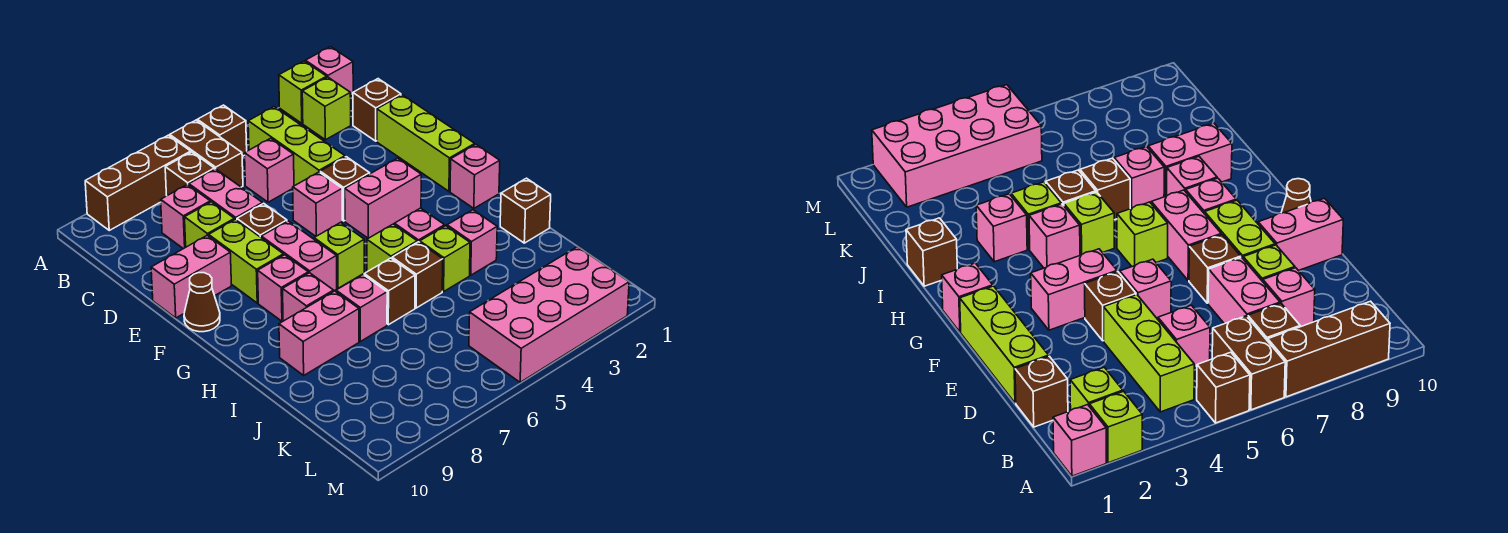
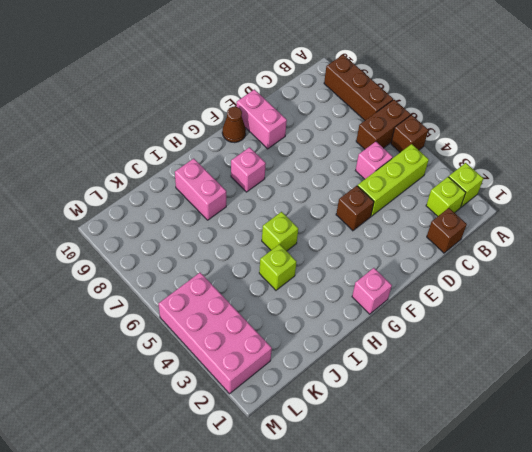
none -> pink 1x1 brick [305,47,353,96]
none -> brown 1x1 brick [165,152,214,196]
none -> pink 1x2 brick [189,169,262,220]
none -> pink 1x1 brick [161,184,210,249]

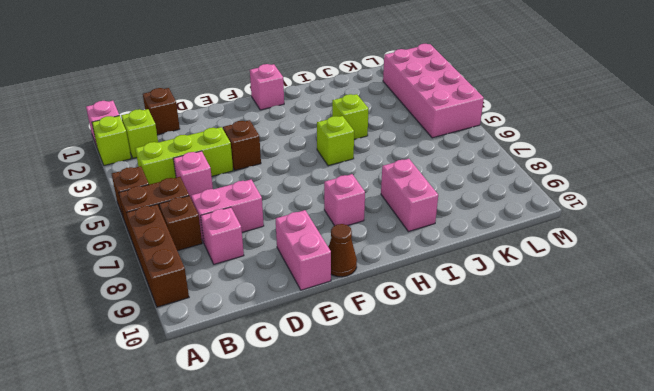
none -> lime 1x3 brick [377,95,475,191]
none -> lime 1x1 brick [185,202,234,247]
none -> pink 1x1 brick [293,172,343,236]
none -> brown 1x1 brick [237,203,287,237]

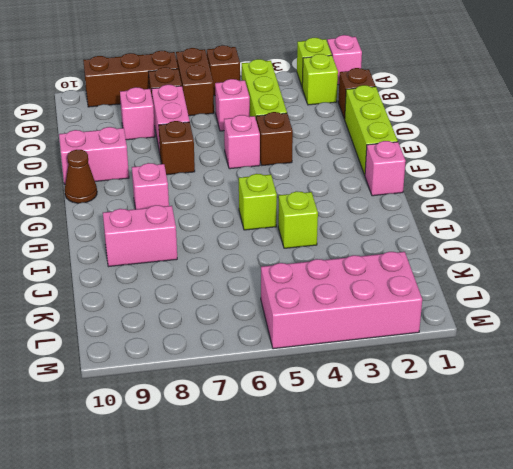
none -> lime 1x1 brick [185,202,234,247]
none -> lime 1x2 brick [209,219,283,303]
none -> pink 1x2 brick [345,158,421,238]
none -> pink 1x2 brick [261,221,337,291]

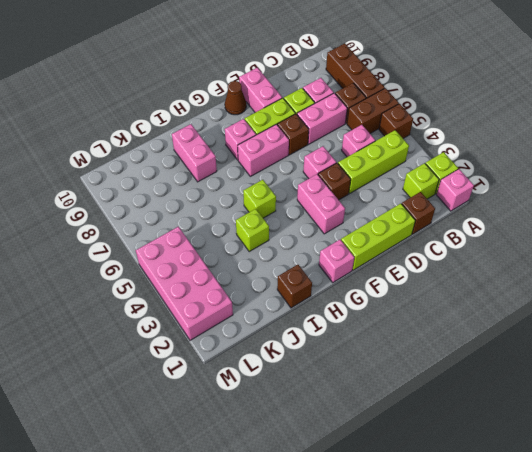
none -> lime 1x1 brick [314,223,364,288]
none -> pink 1x1 brick [395,208,445,242]
none -> pink 1x1 brick [283,273,334,321]
none -> pink 1x1 brick [447,210,497,275]

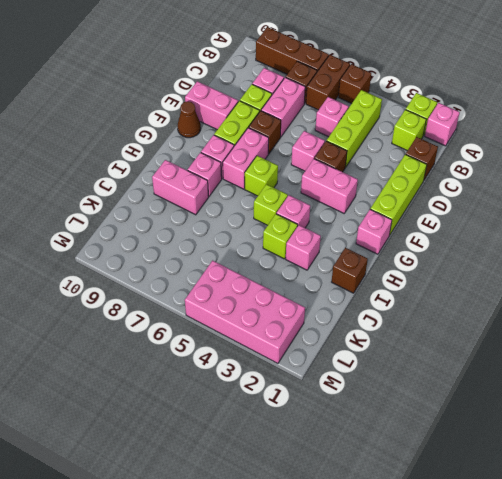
none -> brown 1x1 brick [392,242,443,308]
none -> brown 1x1 brick [364,258,415,325]
none -> pink 1x1 brick [336,274,387,341]

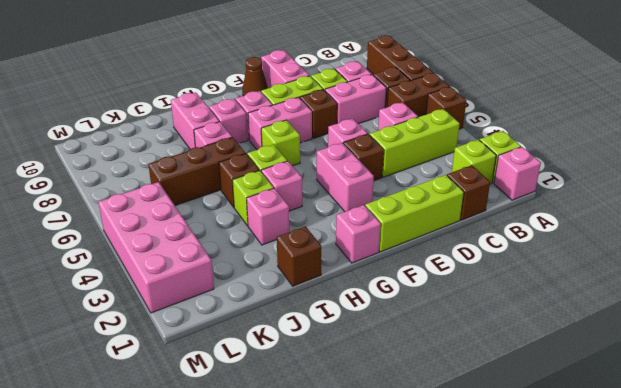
brown 1x3 brick [148,137,245,205] -> brown 1x1 brick [364,258,415,325]

